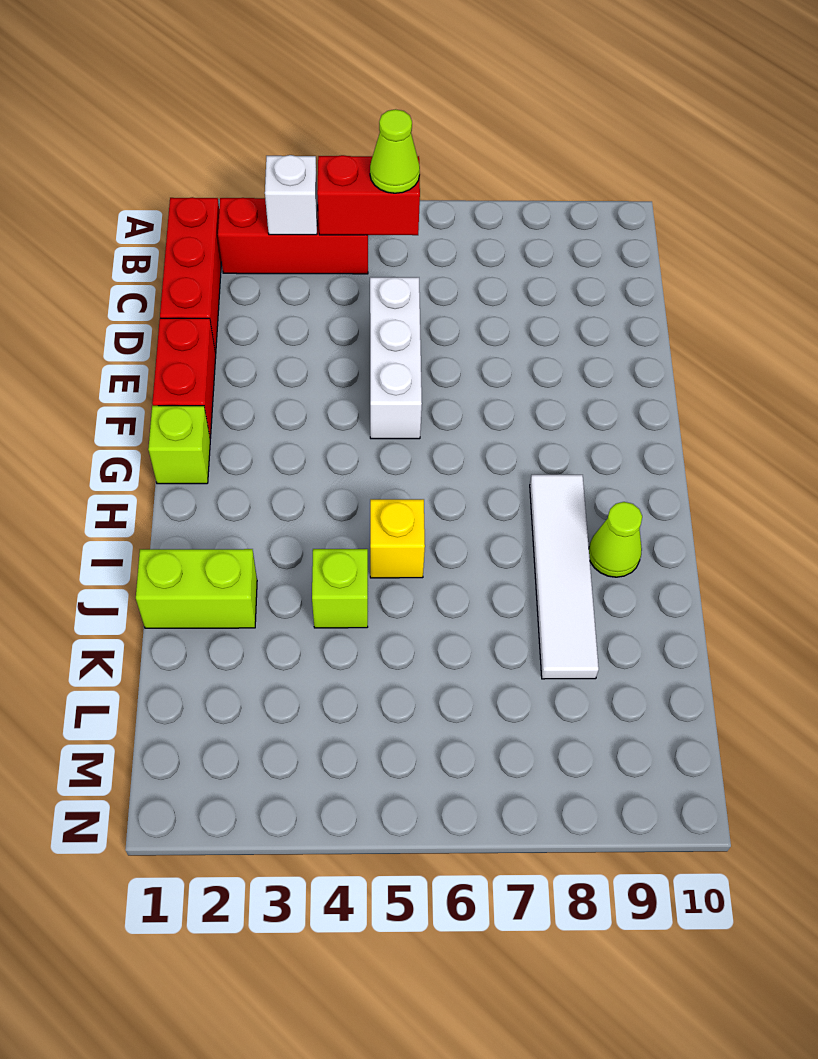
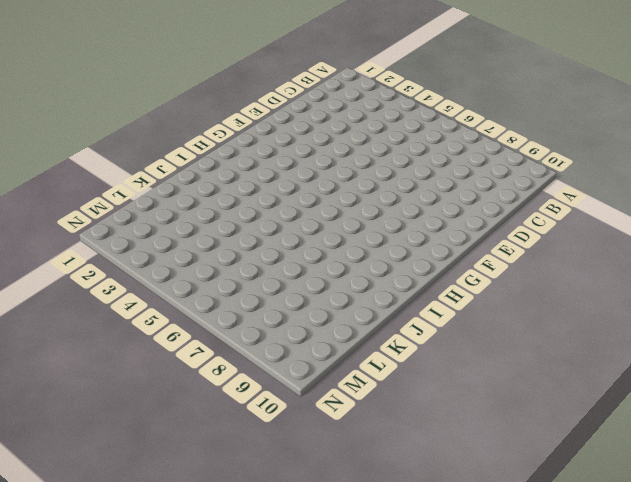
none -> red 1x3 brick [160,197,221,353]
none -> red 1x3 brick [218,198,368,274]
none -> white 1x3 brick [370,277,422,439]

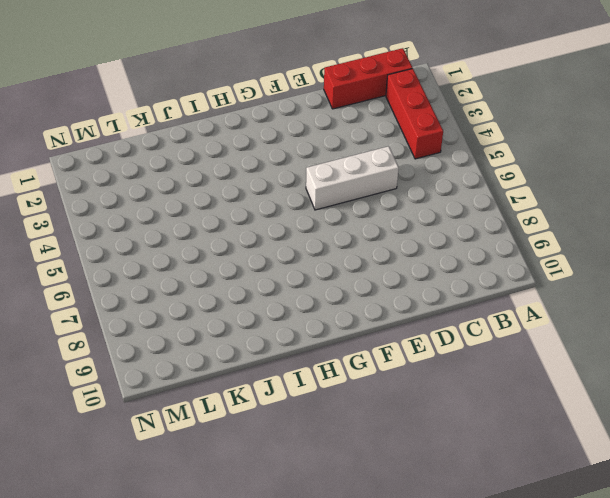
none -> red 1x2 brick [152,318,216,438]
none -> lime 1x1 brick [148,406,210,484]
none -> white 1x4 tile [530,475,599,679]

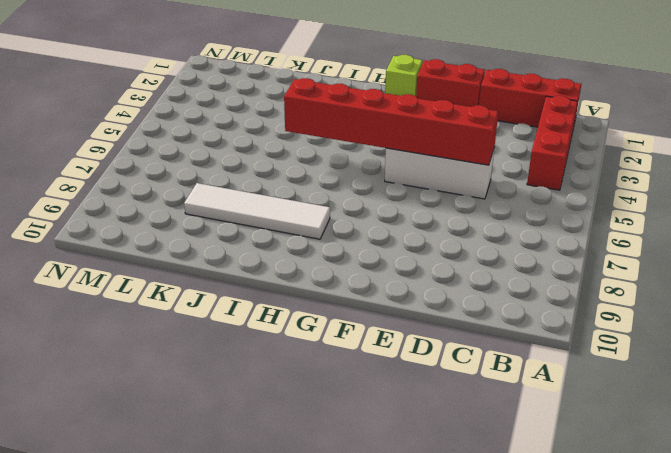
red 1x6 brick [284,78,499,165] -> none
none -> yellow 1x1 brick [370,499,425,578]
none -> lime 1x1 cone [589,502,642,577]
none -> lime 1x2 brick [136,549,257,628]

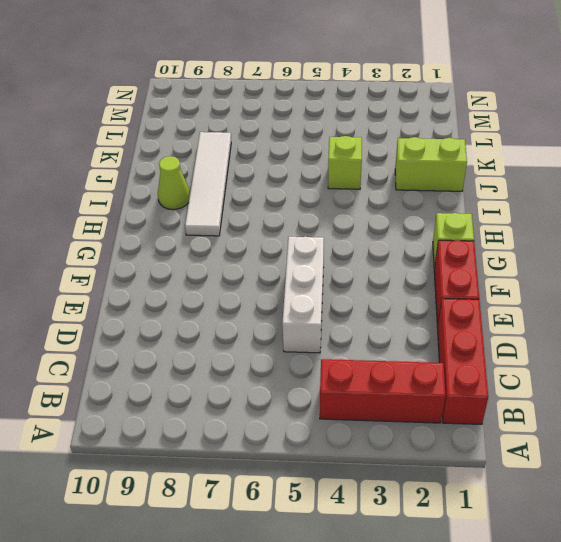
none -> yellow 1x1 brick [370,499,425,578]
none -> white 1x1 brick [265,155,318,235]
none -> red 1x2 brick [317,155,420,235]

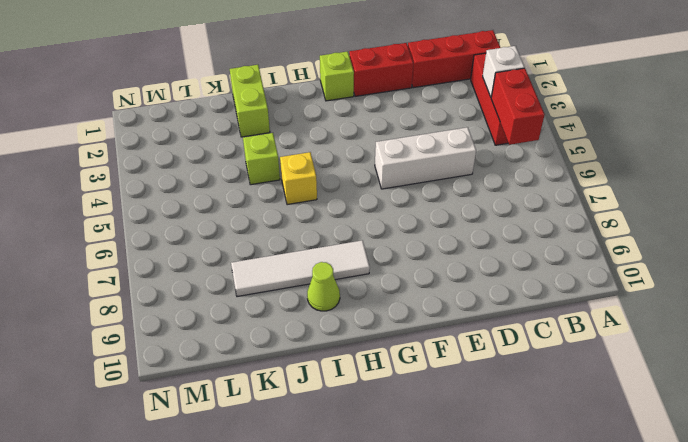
none -> lime 1x1 cone [370,109,420,193]

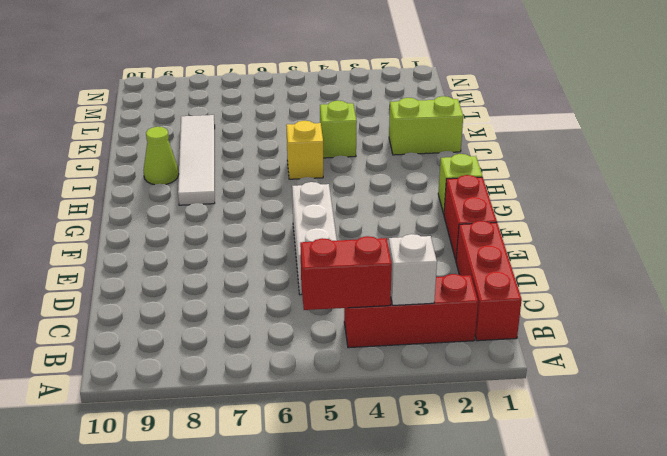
none -> lime 1x1 cone [370,109,420,193]

